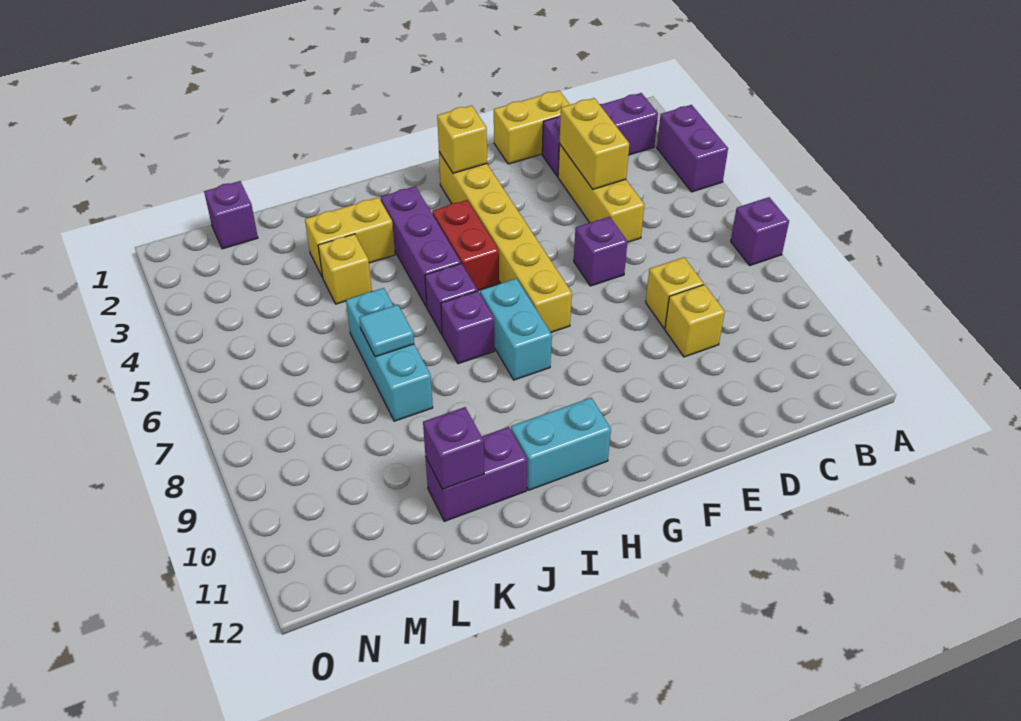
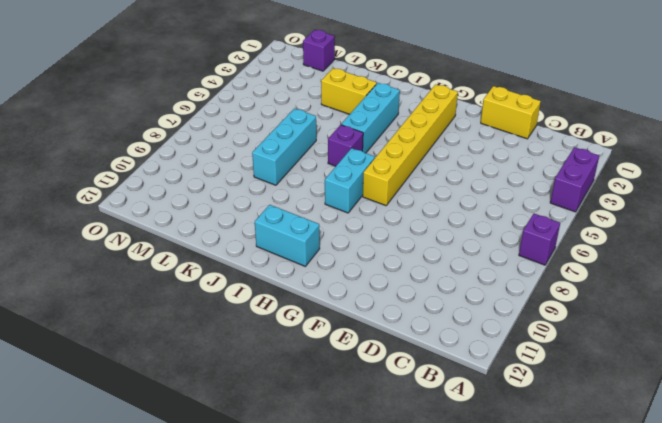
cyan 1x3 brick [341,83,400,153] -> purple 1x3 brick [381,186,461,307]
none -> purple 1x3 brick [542,93,658,177]
none -> yellow 1x3 brick [558,144,644,243]
none -> yellow 1x1 brick [646,257,704,328]

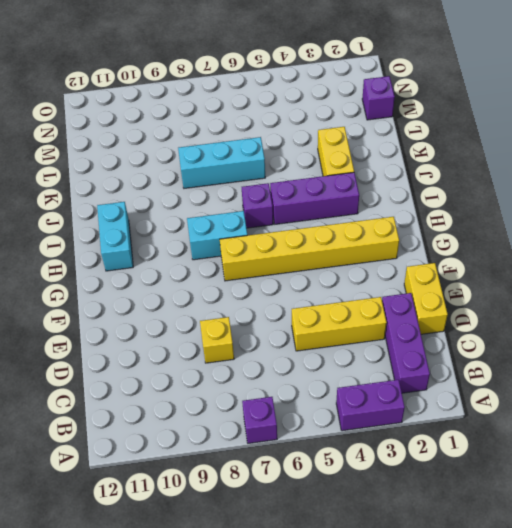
none -> yellow 1x1 brick [665,285,725,357]
none -> purple 1x1 brick [574,217,627,286]
none -> red 1x2 brick [432,200,499,291]

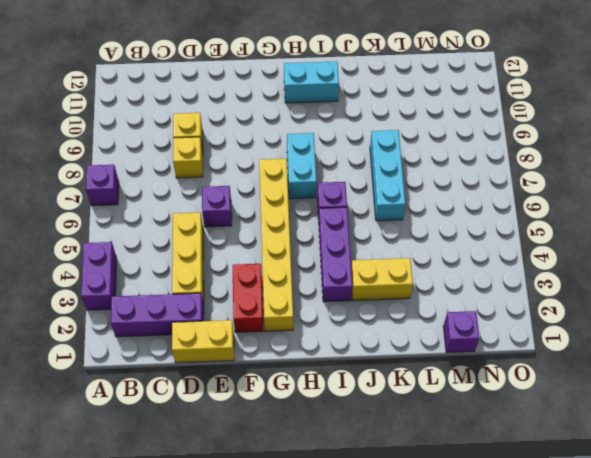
red 1x2 brick [233,264,263,332] -> red 1x2 brick moved to [432,200,499,291]
none -> purple 1x1 brick [441,291,495,364]
none -> purple 1x2 brick [425,427,527,521]
none -> yellow 1x1 brick [318,234,372,304]

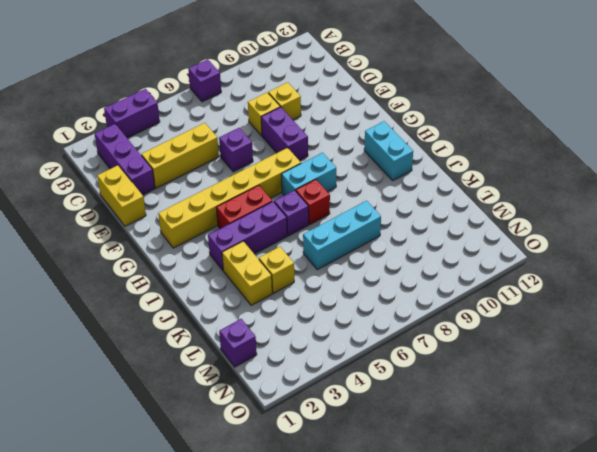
purple 1x2 brick [261,107,308,161] -> purple 1x2 brick moved to [425,427,527,521]
red 1x1 brick [296,179,330,224] -> purple 1x1 brick [441,291,495,364]
none -> yellow 1x2 brick [560,98,629,189]
none -> yellow 1x1 brick [437,106,487,173]
none -> cyan 1x1 tile [359,305,414,357]

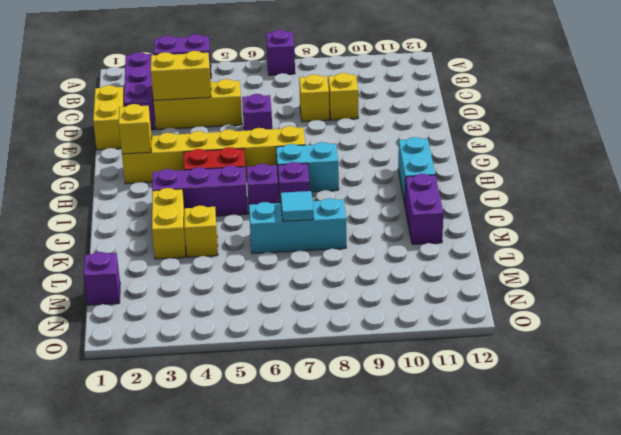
none -> purple 1x1 brick [423,407,484,489]

